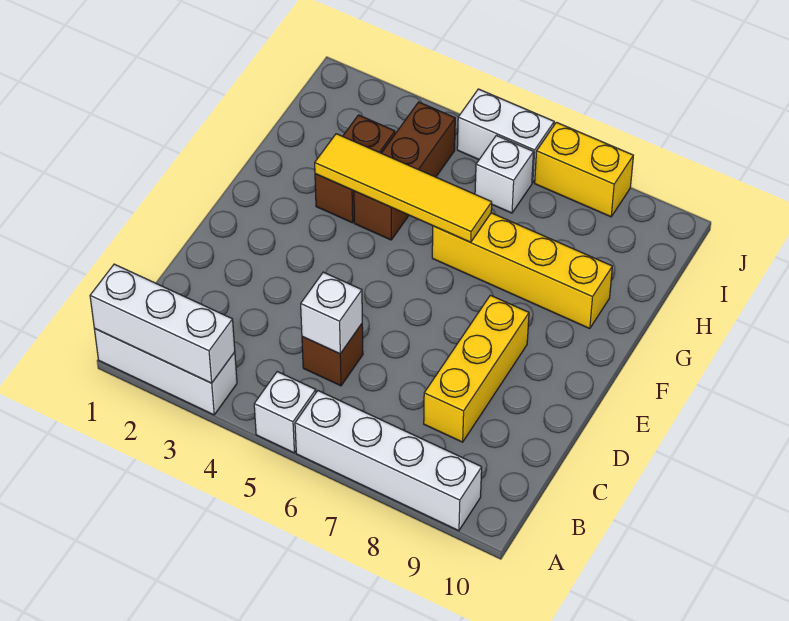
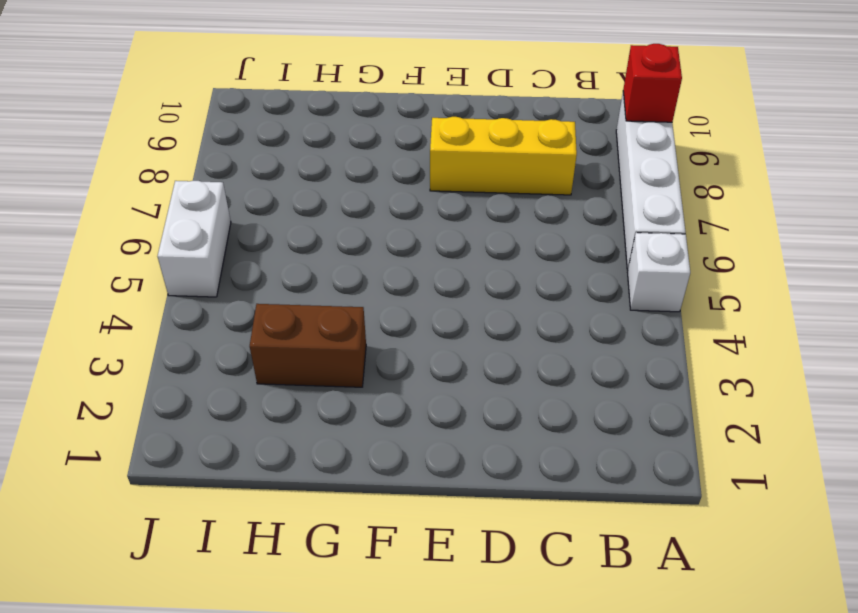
red 1x1 brick [623,44,682,122] -> none
none -> white 1x3 brick [94,329,237,415]
none -> brown 1x1 brick [302,324,363,386]
none -> brown 1x3 brick [354,102,455,240]

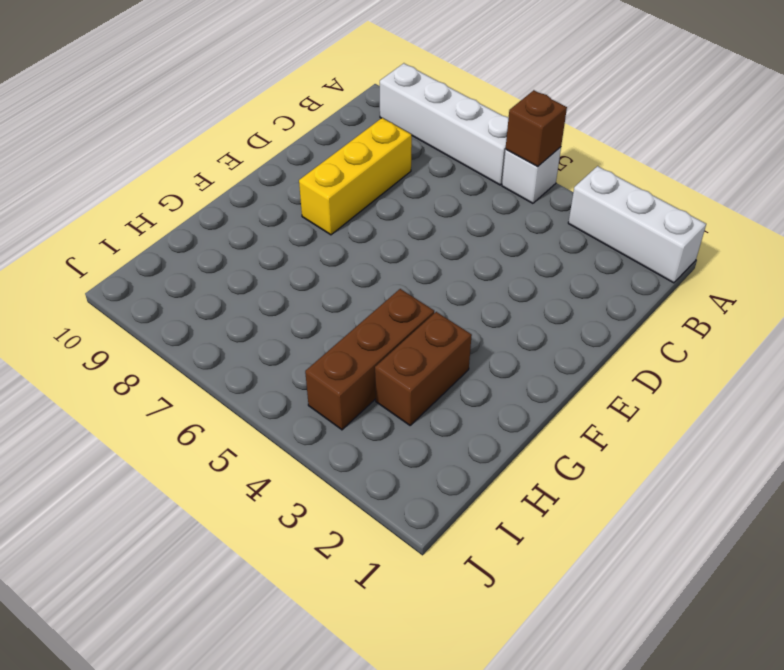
brown 1x1 brick [506,90,567,167] -> brown 1x1 brick moved to [302,324,363,386]
none -> yellow 1x4 brick [432,213,612,329]
none -> white 1x1 brick [475,135,534,213]
none -> white 1x2 brick [457,89,554,183]

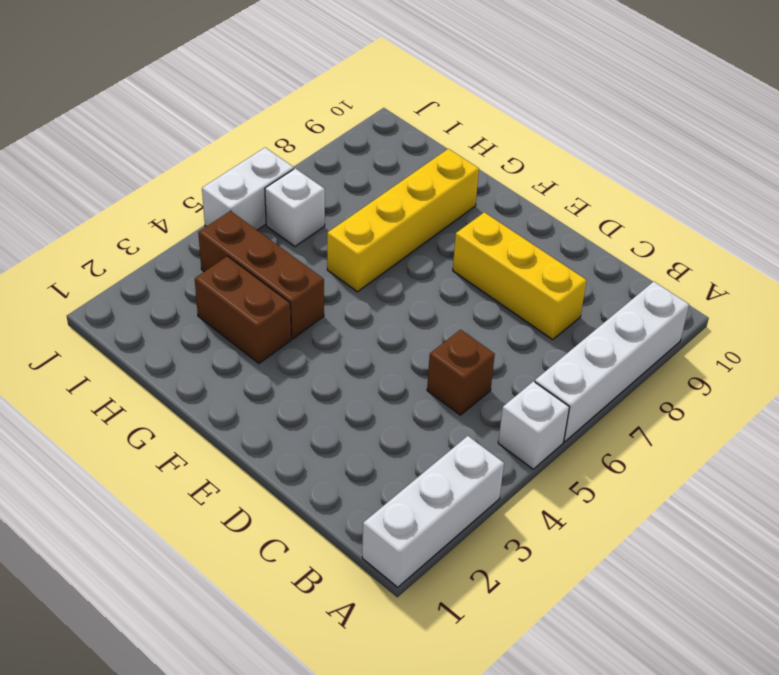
none -> yellow 1x2 brick [535,122,633,217]
none -> white 1x3 brick [90,264,235,383]
none -> white 1x1 brick [301,272,362,354]

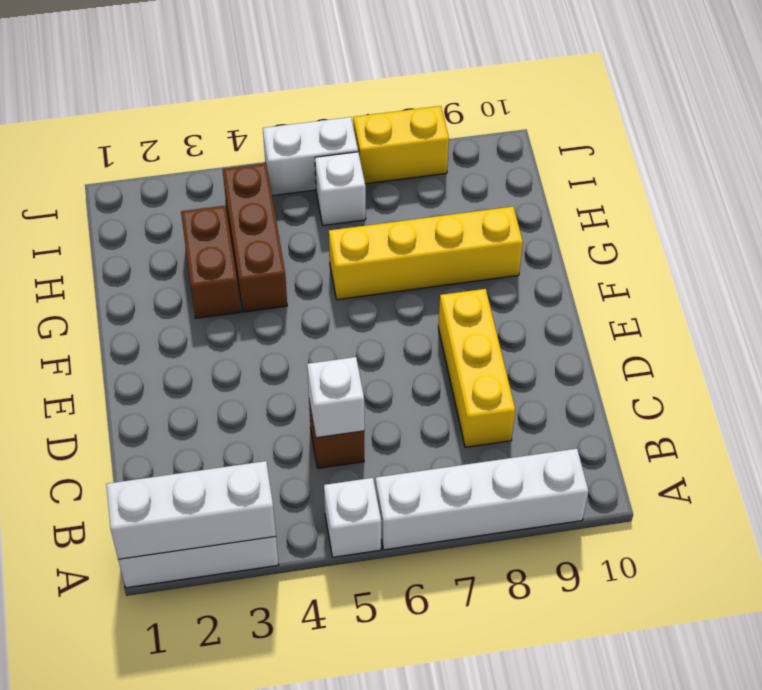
none -> yellow 1x4 tile [315,134,492,242]

